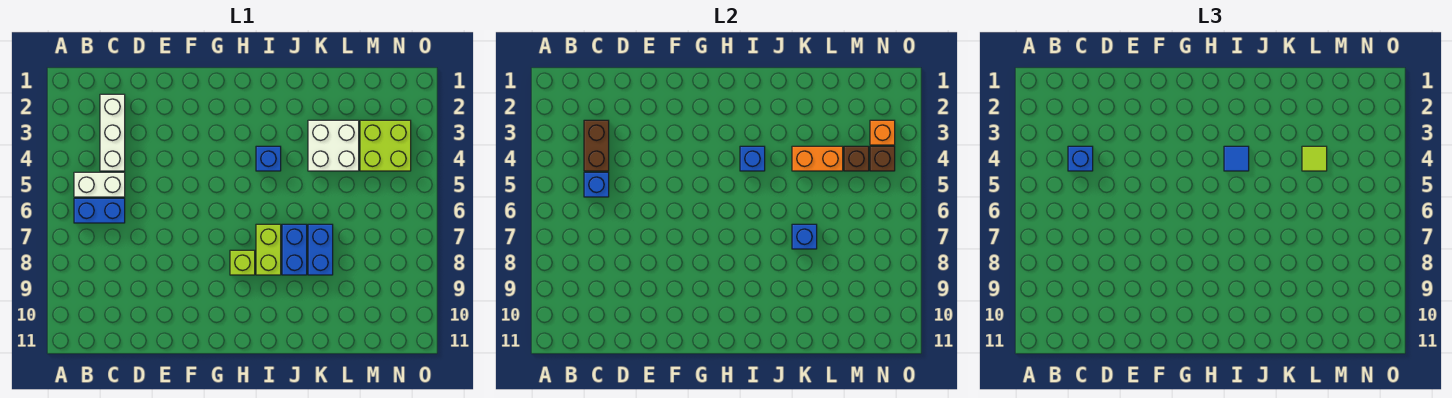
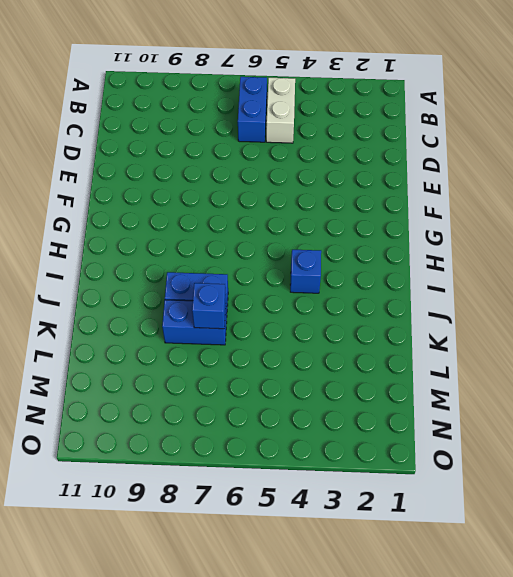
none -> white 1x3 brick [100,94,125,171]
none -> lime 1x1 brick [230,250,255,275]
none -> lime 1x2 brick [256,224,281,275]

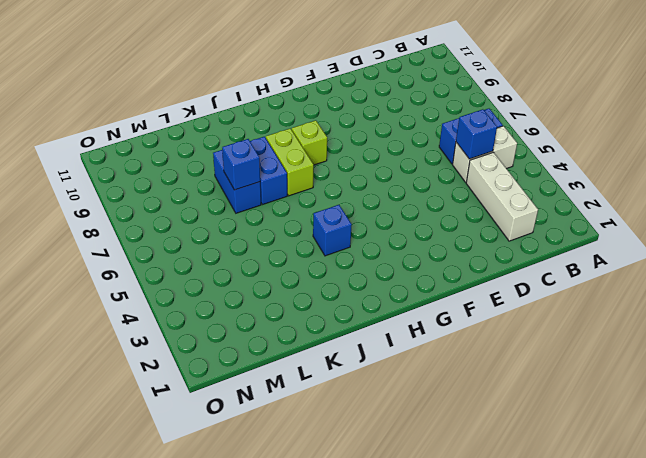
none -> white 2x2 brick [308,120,359,171]
none -> lime 2x2 brick [360,120,411,171]
none -> brown 1x2 brick [584,120,609,171]

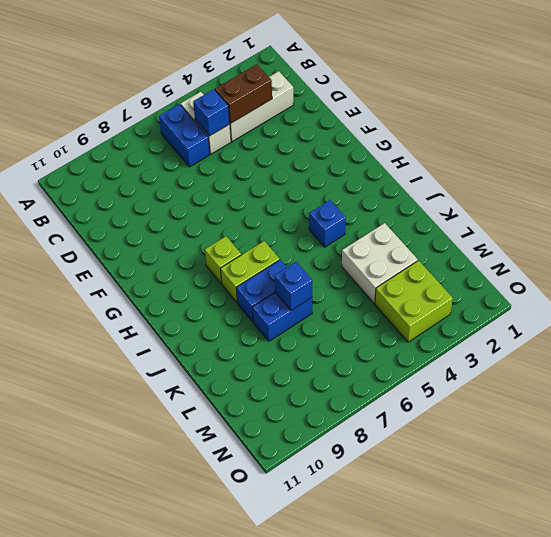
none -> blue 1x1 brick [740,146,765,171]
none -> orange 1x2 brick [792,146,843,171]
none -> brown 1x1 brick [844,146,869,171]

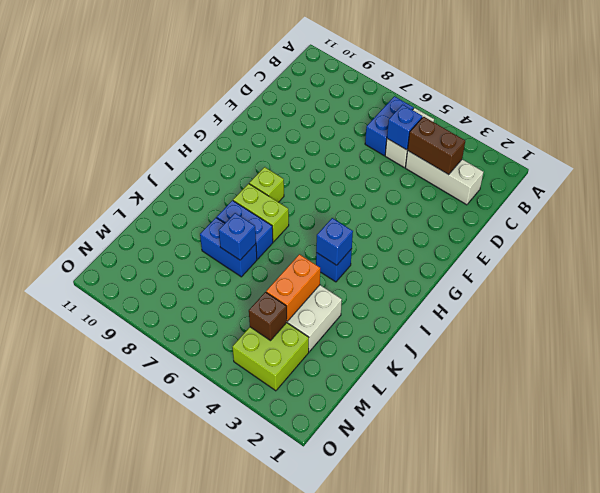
none -> orange 1x1 brick [870,120,895,145]
none -> brown 1x1 brick [870,146,895,171]
none -> blue 1x1 brick [1068,146,1093,171]

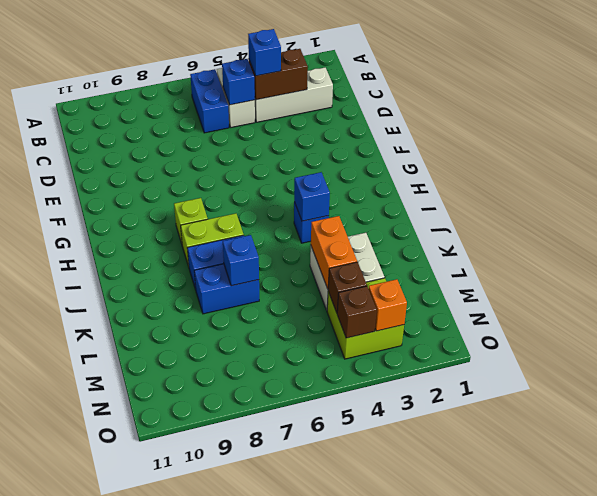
none -> blue 1x1 tile [1224,146,1249,171]
none -> lime 1x1 tile [1302,146,1327,171]

